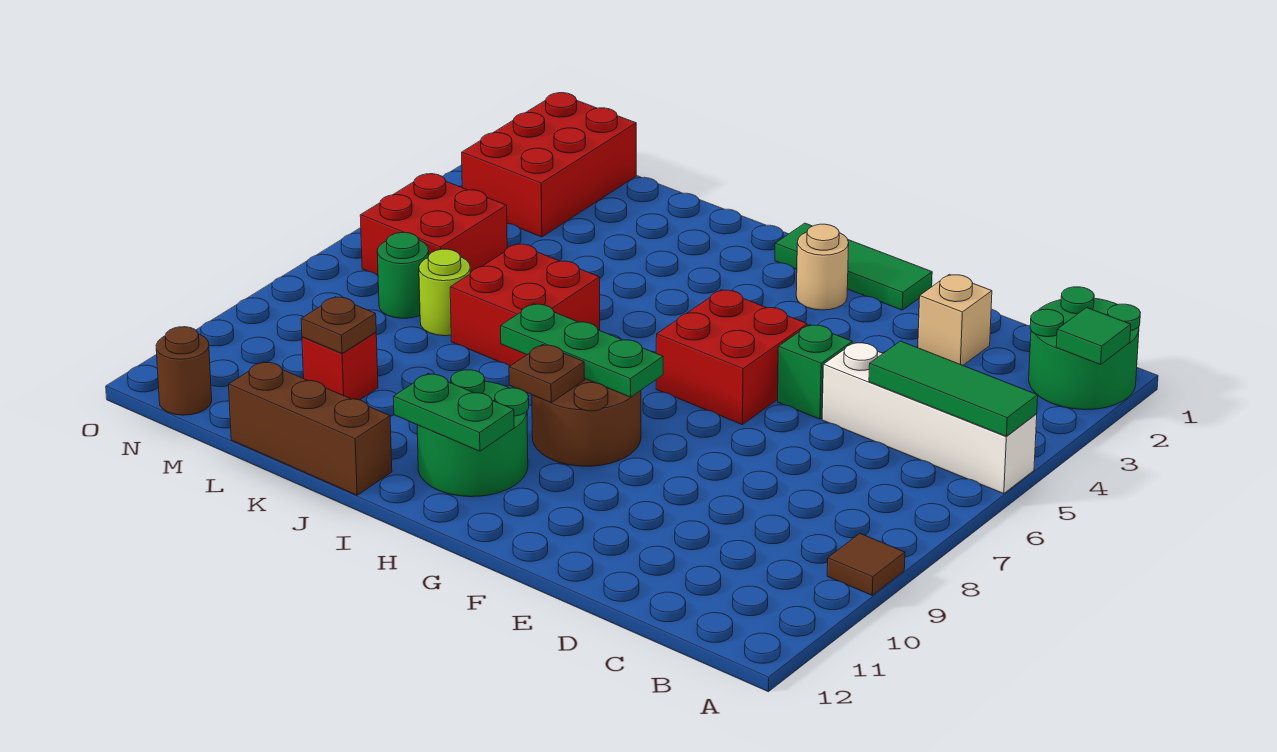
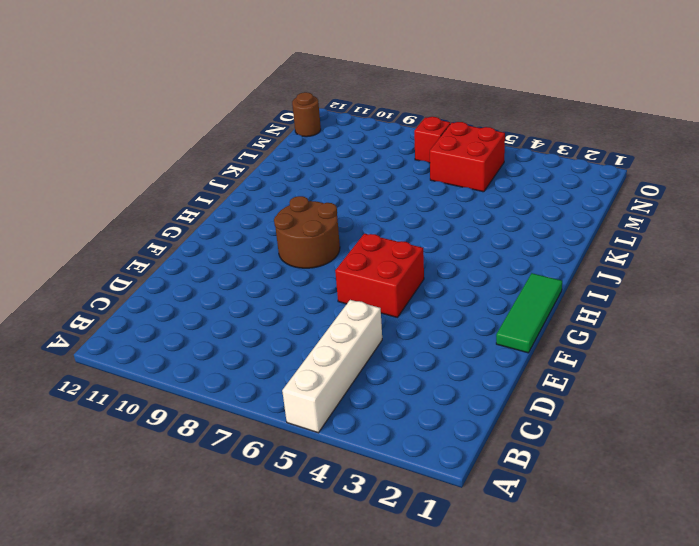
red 1x1 brick [414,117,450,163] -> red 1x1 brick moved to [302,332,378,400]
none -> green 2x2 round brick [1029,287,1141,410]
none -> brown 1x1 tile [827,534,905,595]
none -> tan 1x1 brick [918,274,992,365]

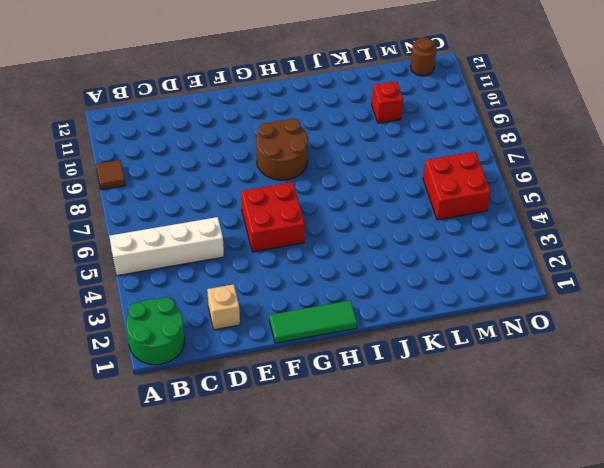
none -> green 1x1 brick [778,325,852,419]
none -> tan 1x1 round brick [796,224,849,310]
none -> green 2x2 round brick [417,370,529,497]

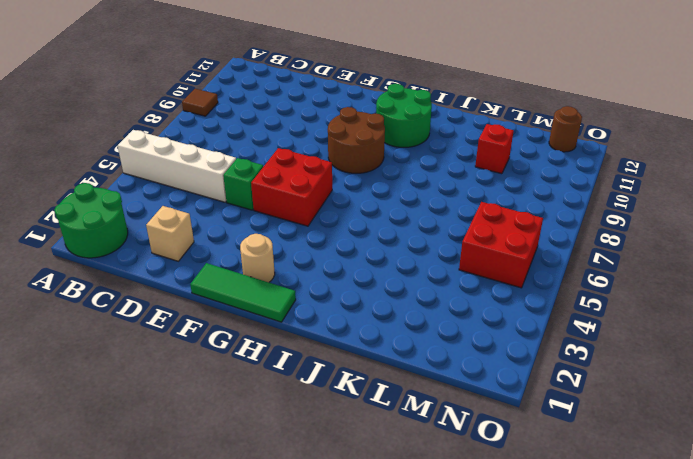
none -> red 2x2 brick [450,244,600,366]
none -> brown 1x3 brick [229,362,392,495]
none -> lime 1x1 round brick [419,249,471,336]

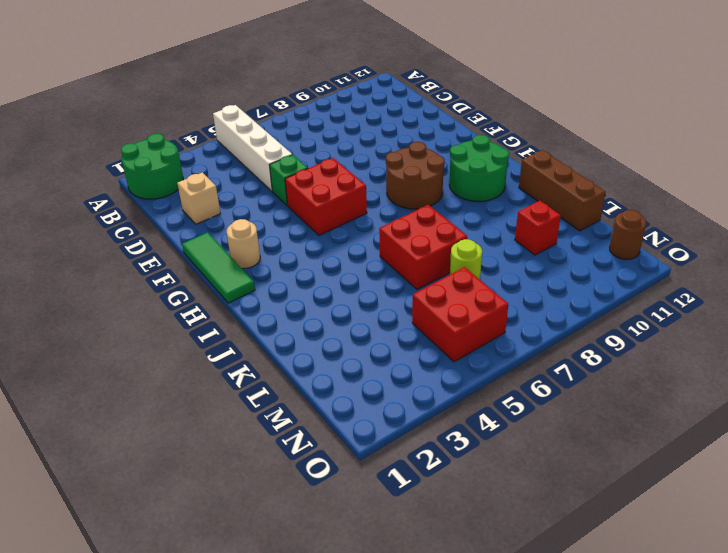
none -> brown 1x1 tile [827,534,905,595]
none -> red 2x3 brick [462,93,636,237]
none -> green 1x1 round brick [377,233,429,318]

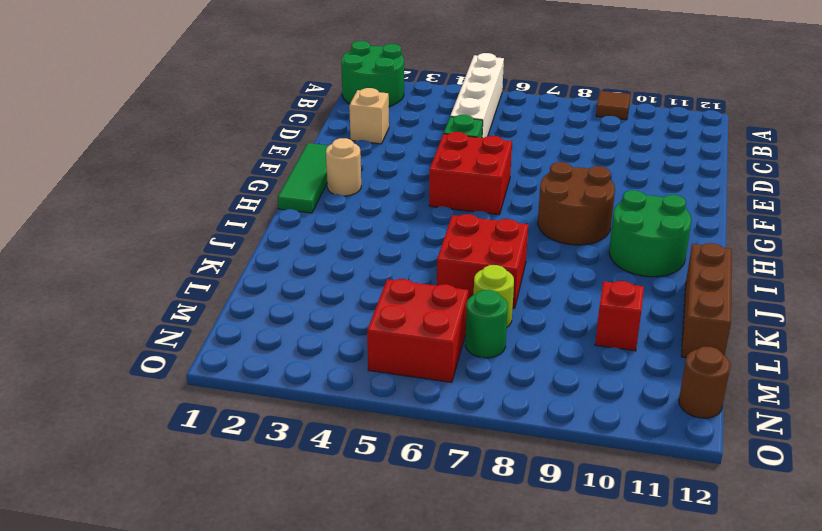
none -> red 2x3 brick [462,93,636,237]
none -> green 1x1 tile [1056,308,1131,365]
none -> green 1x3 tile [869,341,1038,436]

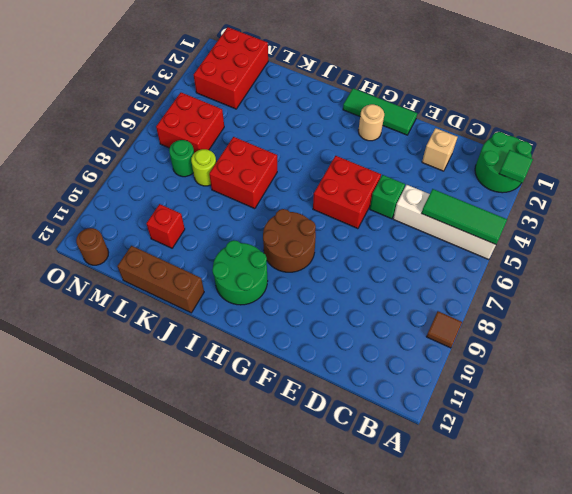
none -> green 1x3 plate [501,304,663,397]
none -> brown 1x1 plate [509,345,584,403]
none -> green 1x2 plate [393,374,514,451]

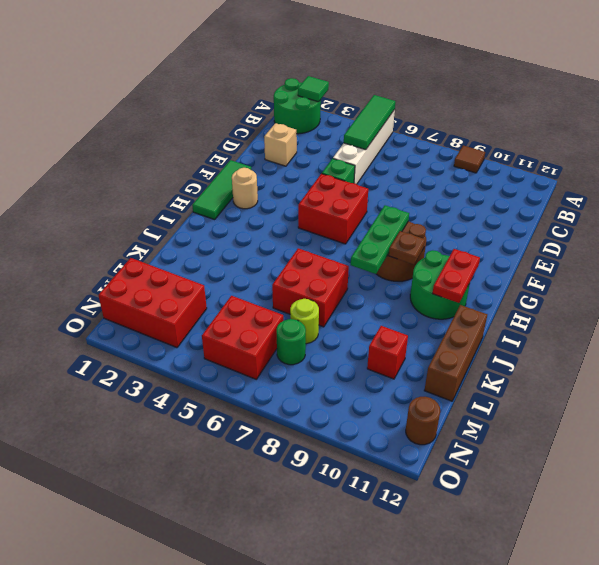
red 1x2 plate [432,249,480,303] -> green 1x2 plate [393,374,514,451]
none -> brown 1x1 plate [301,297,376,353]

